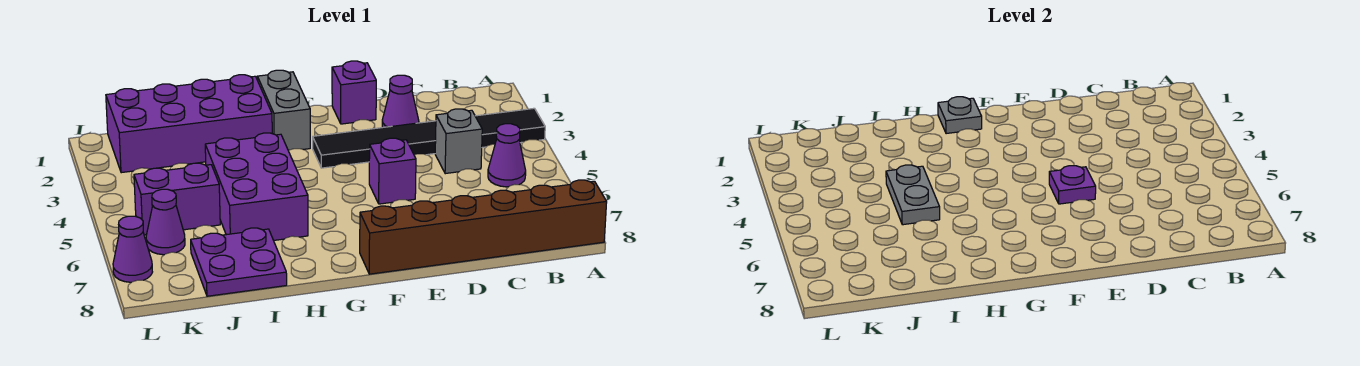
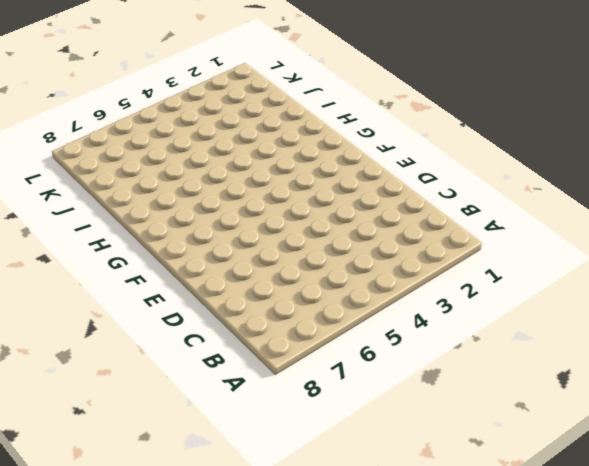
none -> black 1x6 tile [313,108,545,168]
none -> brown 1x6 brick [360,180,607,274]
none -> purple 1x1 cone [488,124,526,187]

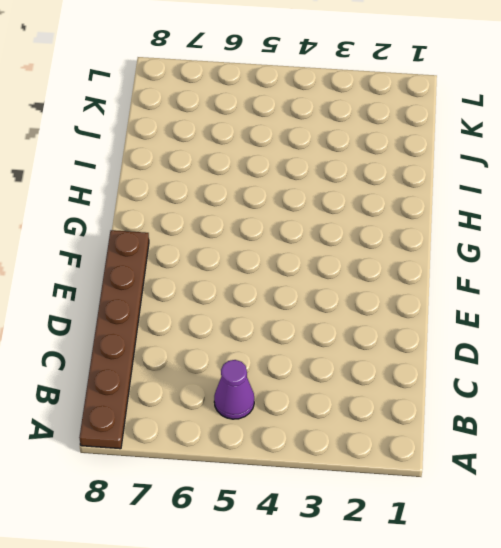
brown 1x6 plate [79,230,149,449] -> brown 1x6 brick [360,180,607,274]
none -> black 1x6 tile [313,108,545,168]
none -> grey 1x1 brick [435,109,482,174]
none -> purple 1x1 cone [382,75,419,128]

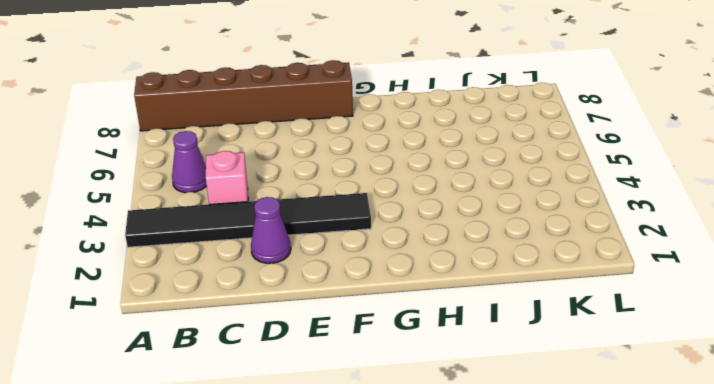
pink 1x1 brick [206,151,248,204] -> grey 1x1 brick [435,109,482,174]
none -> purple 1x1 brick [332,61,376,124]
none -> purple 1x1 brick [369,138,416,204]
none -> grey 1x2 brick [257,70,310,151]

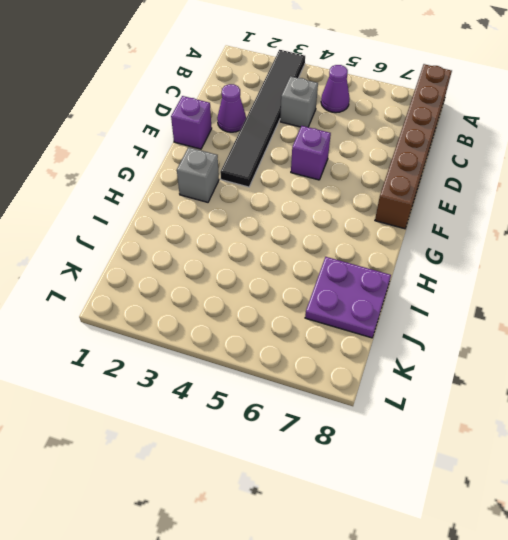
grey 1x1 brick [177,147,219,202] -> grey 1x2 brick [257,70,310,151]
none -> purple 2x4 brick [106,75,272,173]
none -> purple 2x3 brick [205,133,308,241]
none -> purple 1x2 brick [134,163,220,235]

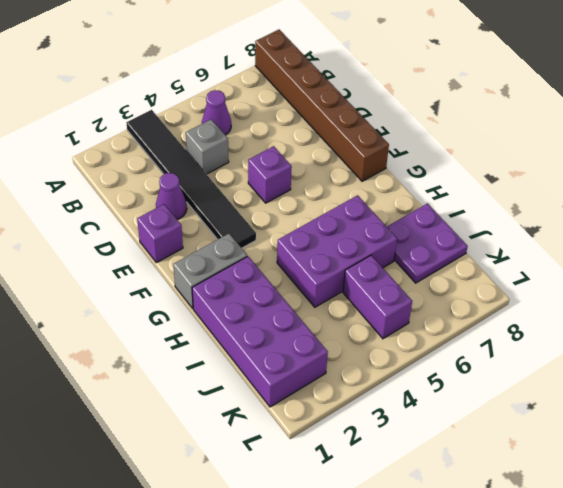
none -> purple 1x1 cone [146,189,185,255]
none -> purple 1x1 cone [113,216,152,282]
none -> purple 1x1 plate [1049,166,1096,204]

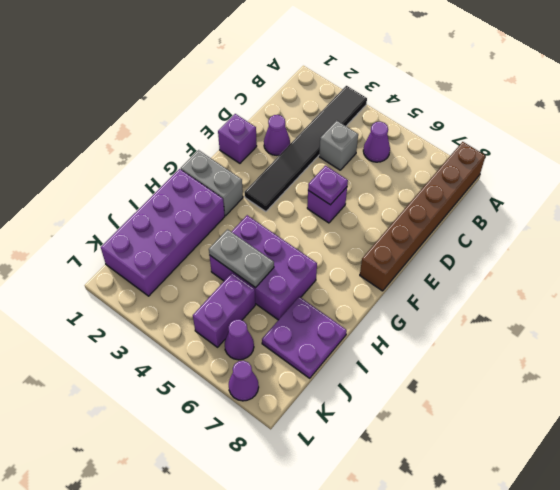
none -> grey 1x1 plate [938,97,982,134]

